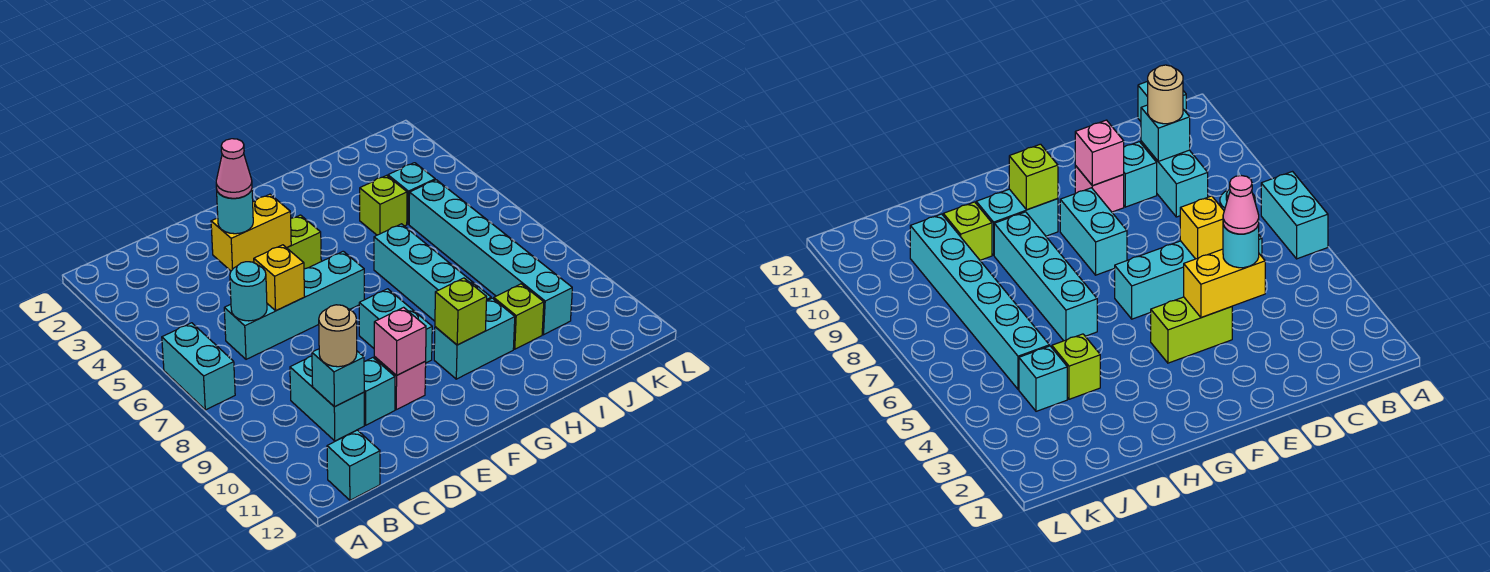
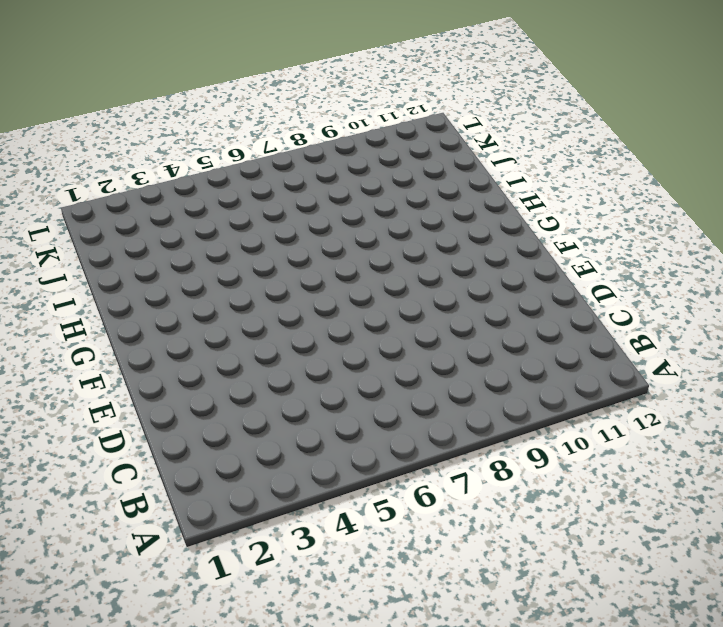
none -> cyan 1x2 brick [162,323,235,410]
none -> cyan 1x1 brick [327,430,380,500]
none -> cyan 1x4 brick [224,251,364,359]

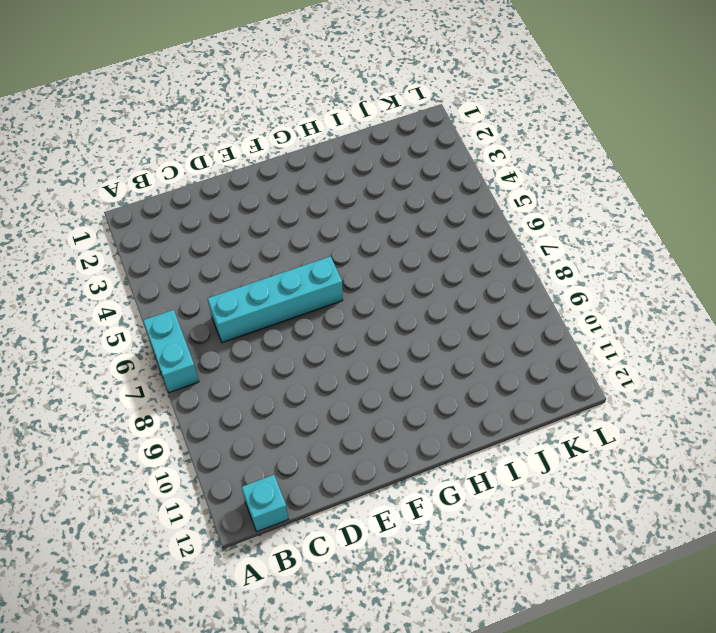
none -> cyan 1x2 brick [290,356,364,441]
none -> cyan 1x1 brick [364,358,395,425]
none -> lime 1x2 brick [287,215,321,269]

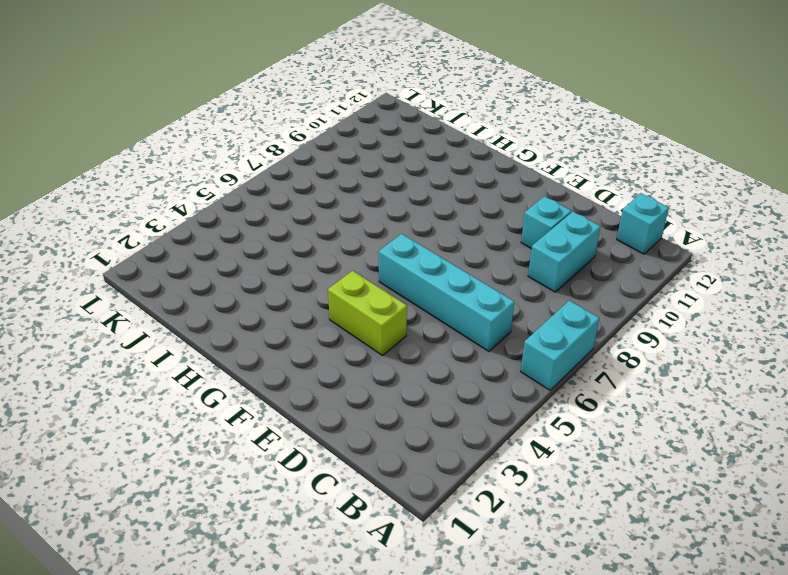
none -> pink 1x1 brick [374,357,426,410]
none -> cyan 1x2 brick [359,289,432,363]
none -> cyan 1x2 brick [434,298,515,379]

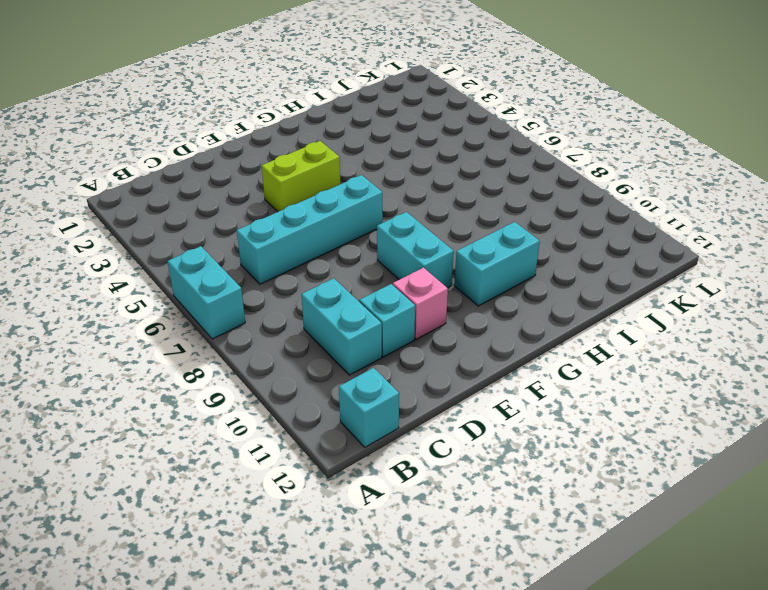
none -> cyan 1x4 brick [374,224,491,321]
none -> lime 1x1 brick [360,176,407,235]
none -> lime 1x1 brick [494,284,544,349]

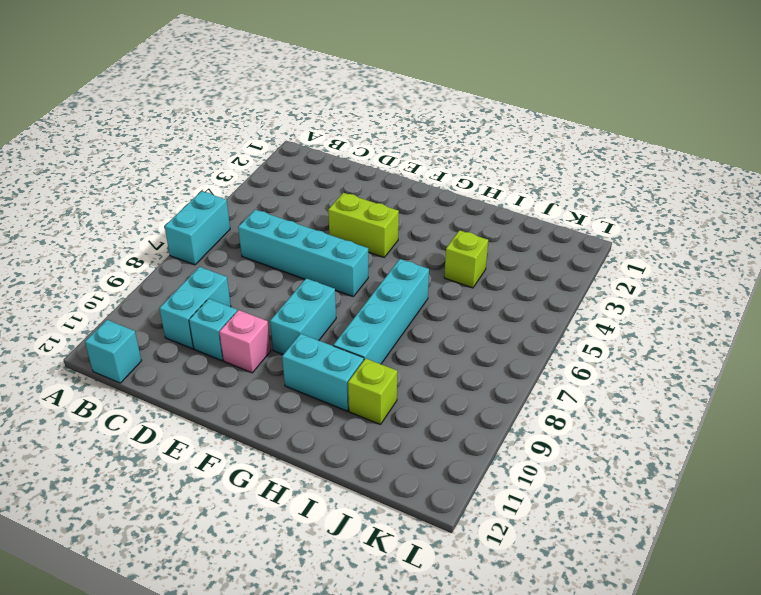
none -> cyan 1x1 brick [388,163,435,224]
none -> cyan 1x6 brick [409,180,572,335]
none -> cyan 1x1 round brick [230,262,267,321]

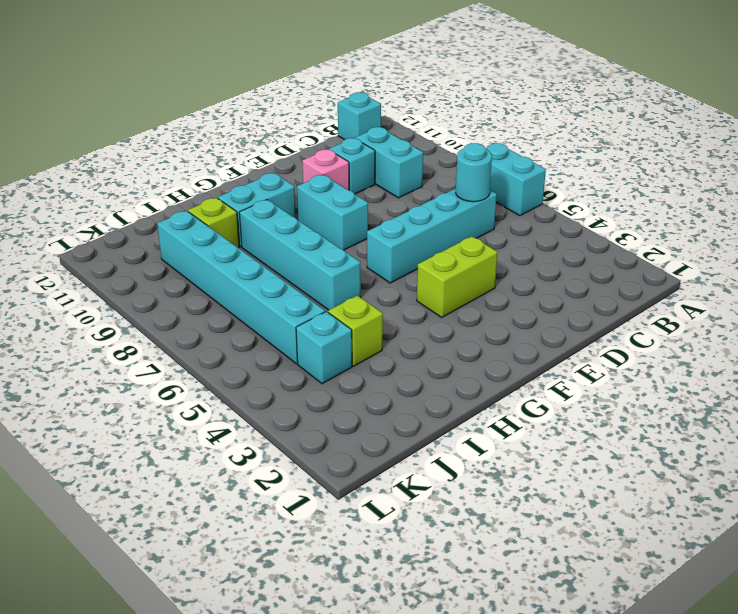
none -> cyan 1x1 brick [312,349,364,407]
none -> yellow 1x2 brick [211,194,291,271]
none -> yellow 1x1 brick [254,245,305,311]

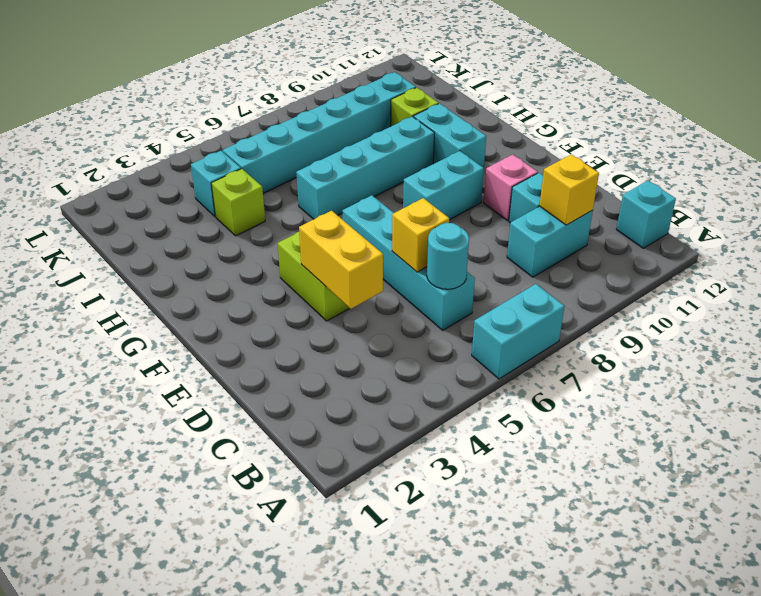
yellow 1x1 brick [540,154,599,225] -> cyan 1x1 brick [312,349,364,407]
none -> pink 1x1 brick [374,307,426,376]
none -> lime 1x1 brick [435,278,487,345]
none -> tan 1x1 round brick [319,305,357,367]

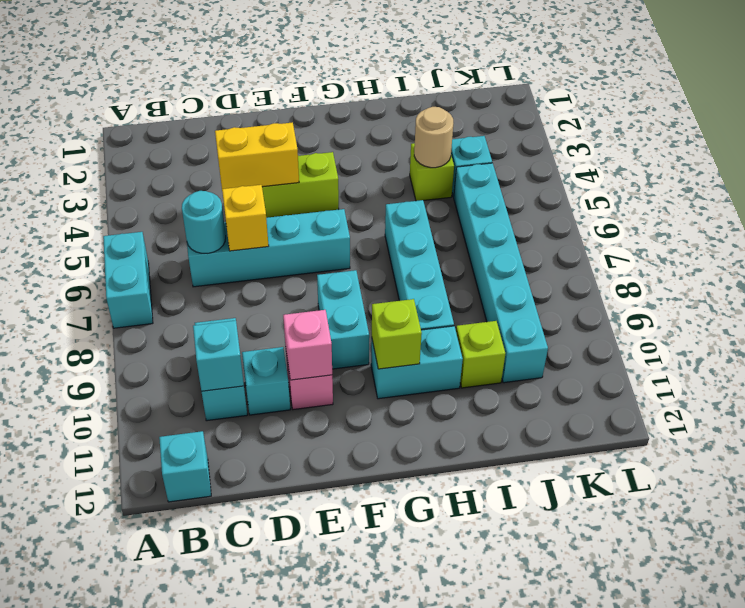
tan 1x1 round brick [414,107,453,168] -> tan 1x1 round brick moved to [319,305,357,367]
none -> cyan 1x1 round brick [217,189,253,234]
none -> pink 1x1 cone [216,139,252,198]

